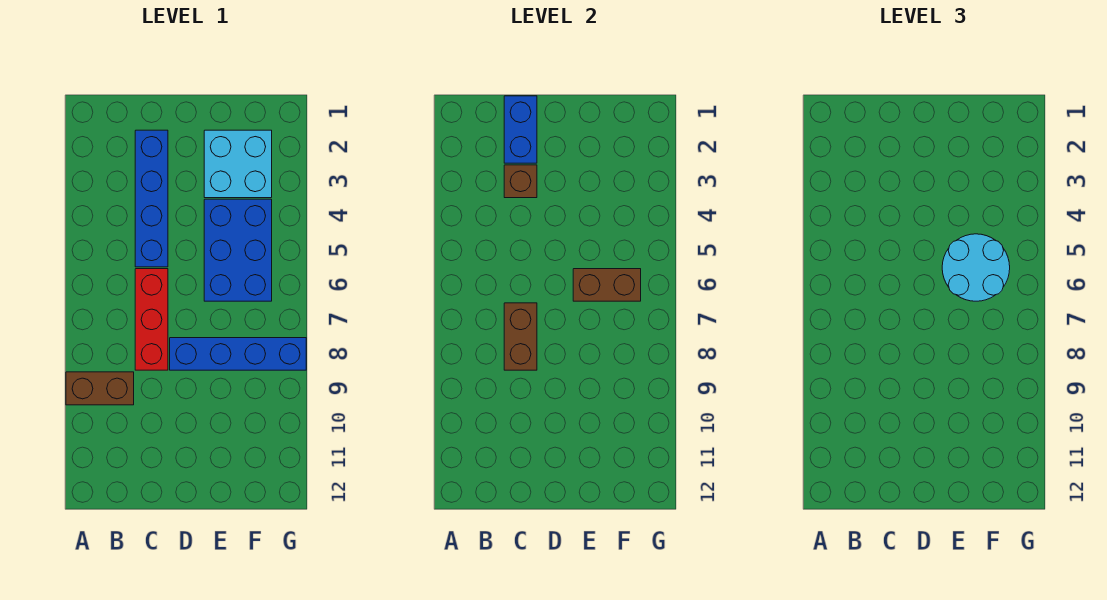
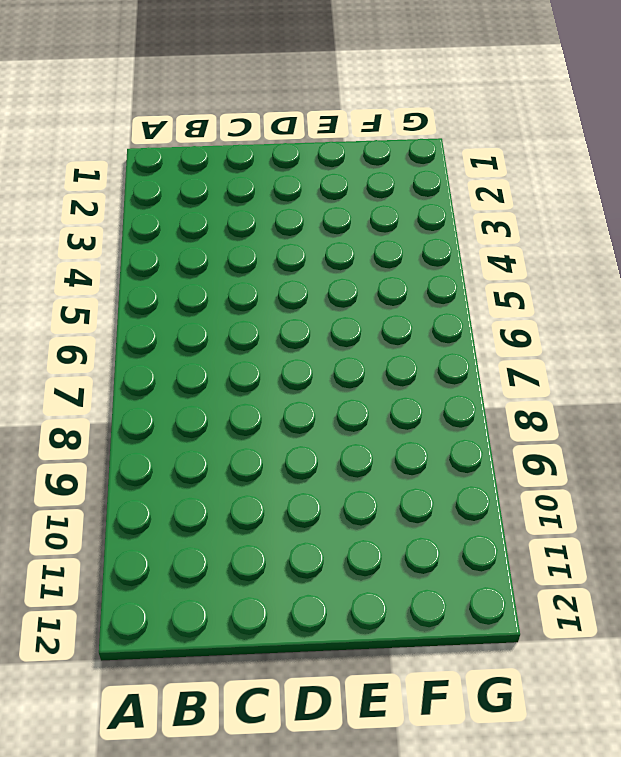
none -> brown 1x2 brick [66,372,134,405]
none -> blue 1x4 brick [135,130,168,267]

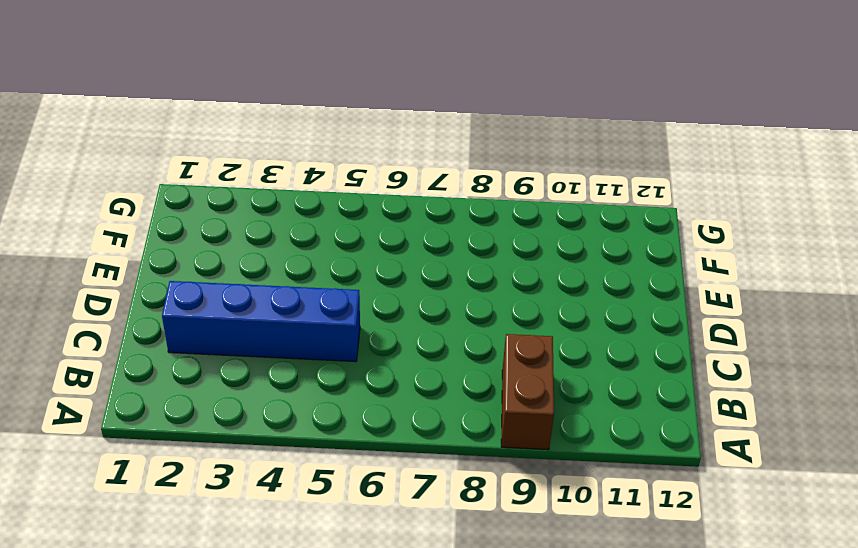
none -> red 1x3 brick [135,269,168,370]
none -> blue 1x4 brick [170,338,306,370]

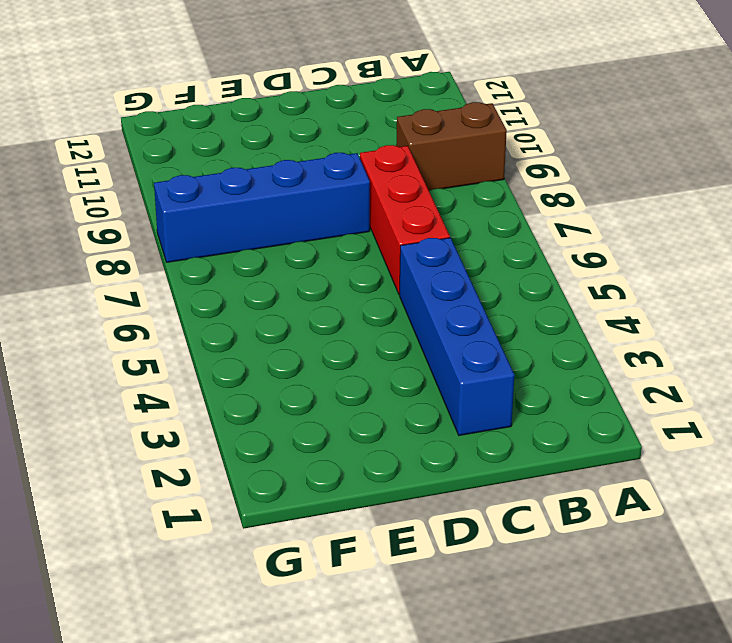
none -> cyan 2x2 brick [204,130,272,198]
none -> blue 2x3 brick [204,199,272,301]

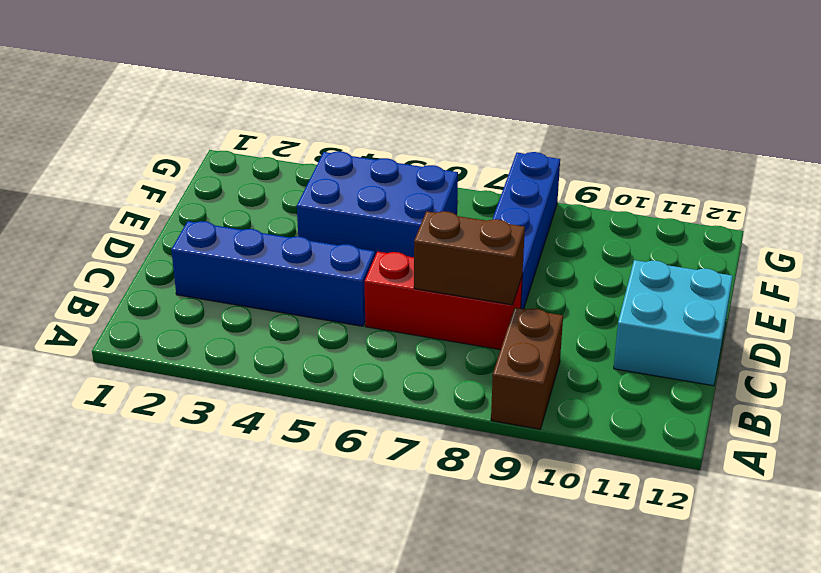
cyan 2x2 brick [614,260,733,386] -> cyan 2x2 brick moved to [204,130,272,198]
none -> blue 1x2 brick [504,96,537,163]
none -> brown 1x1 brick [504,165,537,198]

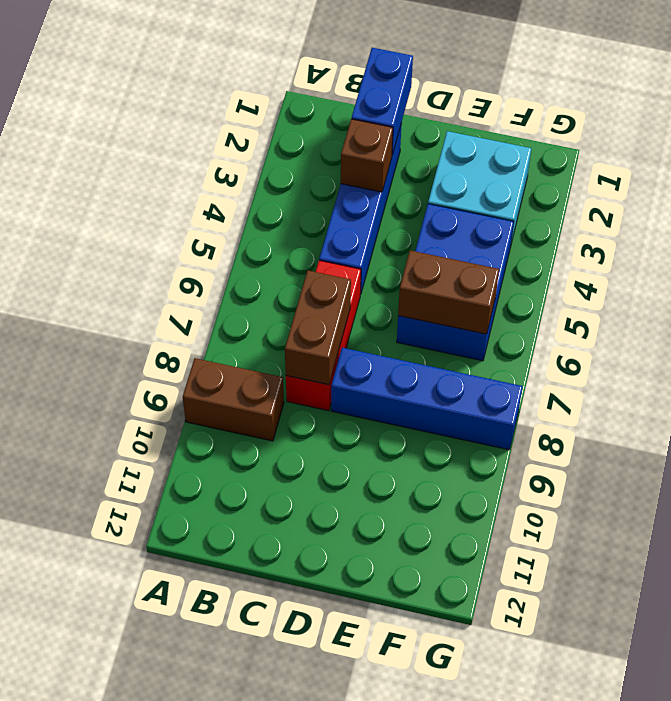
none -> cyan 2x2 round brick [942,234,1010,301]

